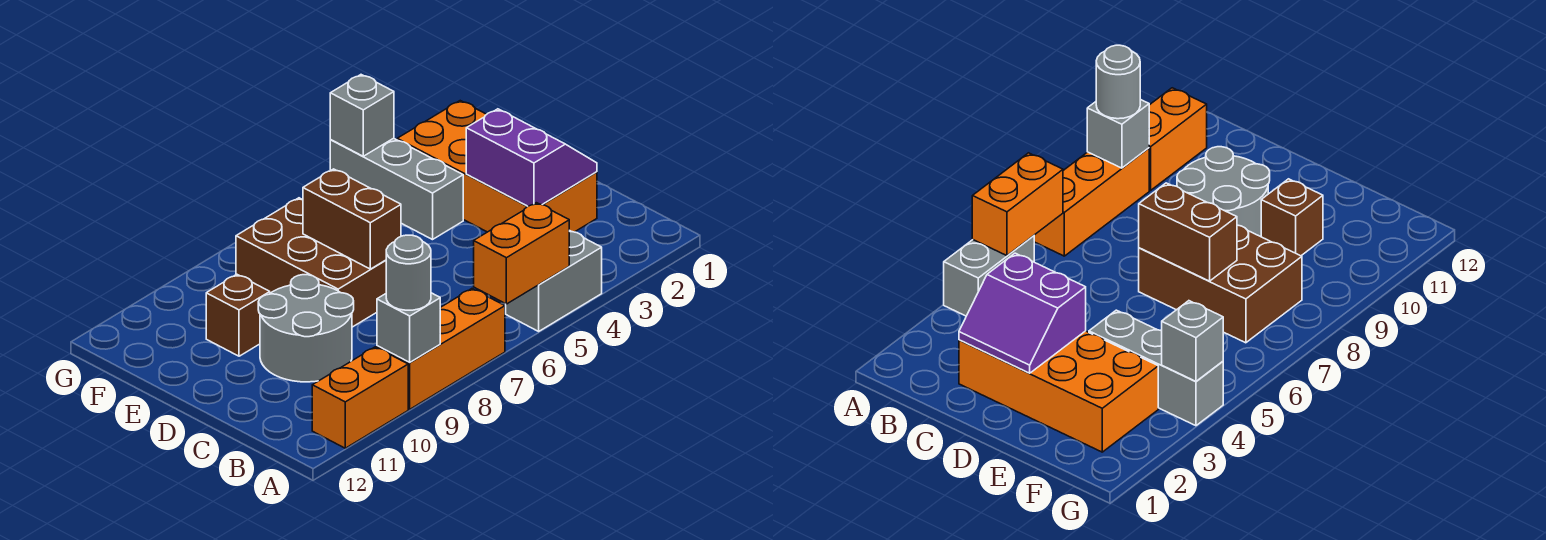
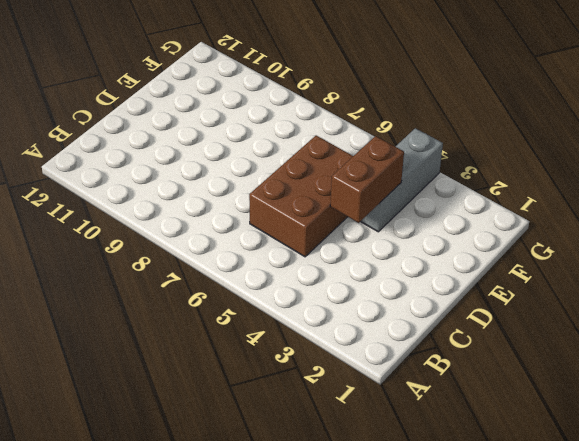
brown 2x3 brick [249,136,353,257] -> brown 2x3 brick moved to [236,198,386,327]
brown 1x2 brick [330,136,404,223] -> brown 1x2 brick moved to [303,169,401,269]
none -> grey 1x2 brick [506,230,602,331]
none -> orange 1x3 brick [377,289,505,409]
none -> orange 1x2 brick [312,347,408,448]

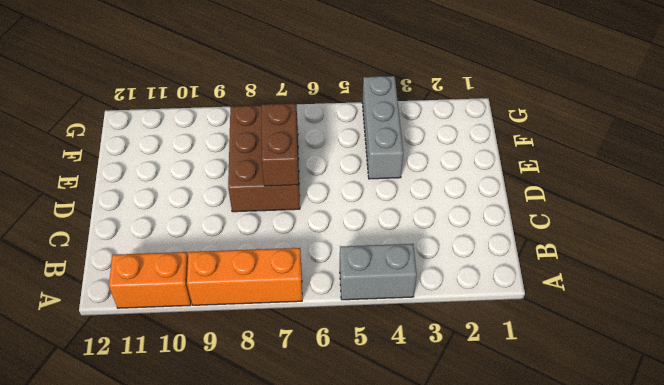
none -> orange 2x4 brick [397,101,597,232]
none -> grey 2x2 round brick [258,275,354,382]
none -> brown 1x1 brick [206,274,270,356]

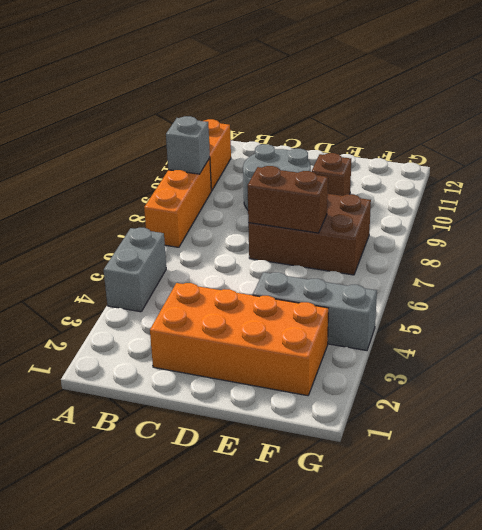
none -> orange 1x2 brick [474,203,569,304]
none -> purple 2x2 slope [466,109,597,206]
none -> grey 1x1 brick [330,75,394,156]

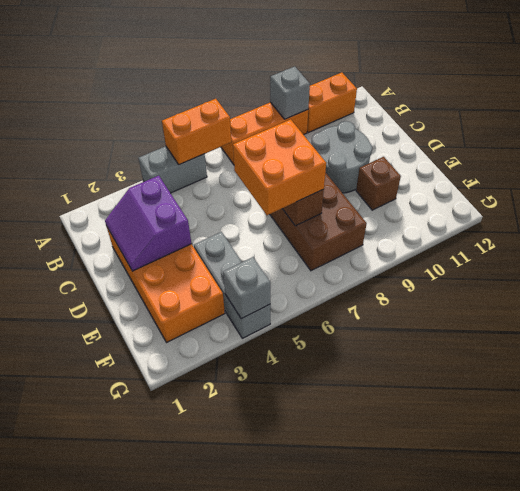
orange 2x2 brick [233,119,326,215] -> none
none -> grey 1x1 round brick [386,235,431,310]

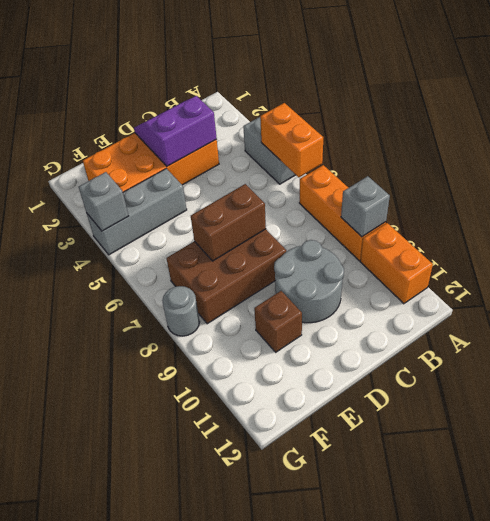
grey 1x1 round brick [162,286,200,336] -> grey 1x1 round brick moved to [386,235,431,310]

